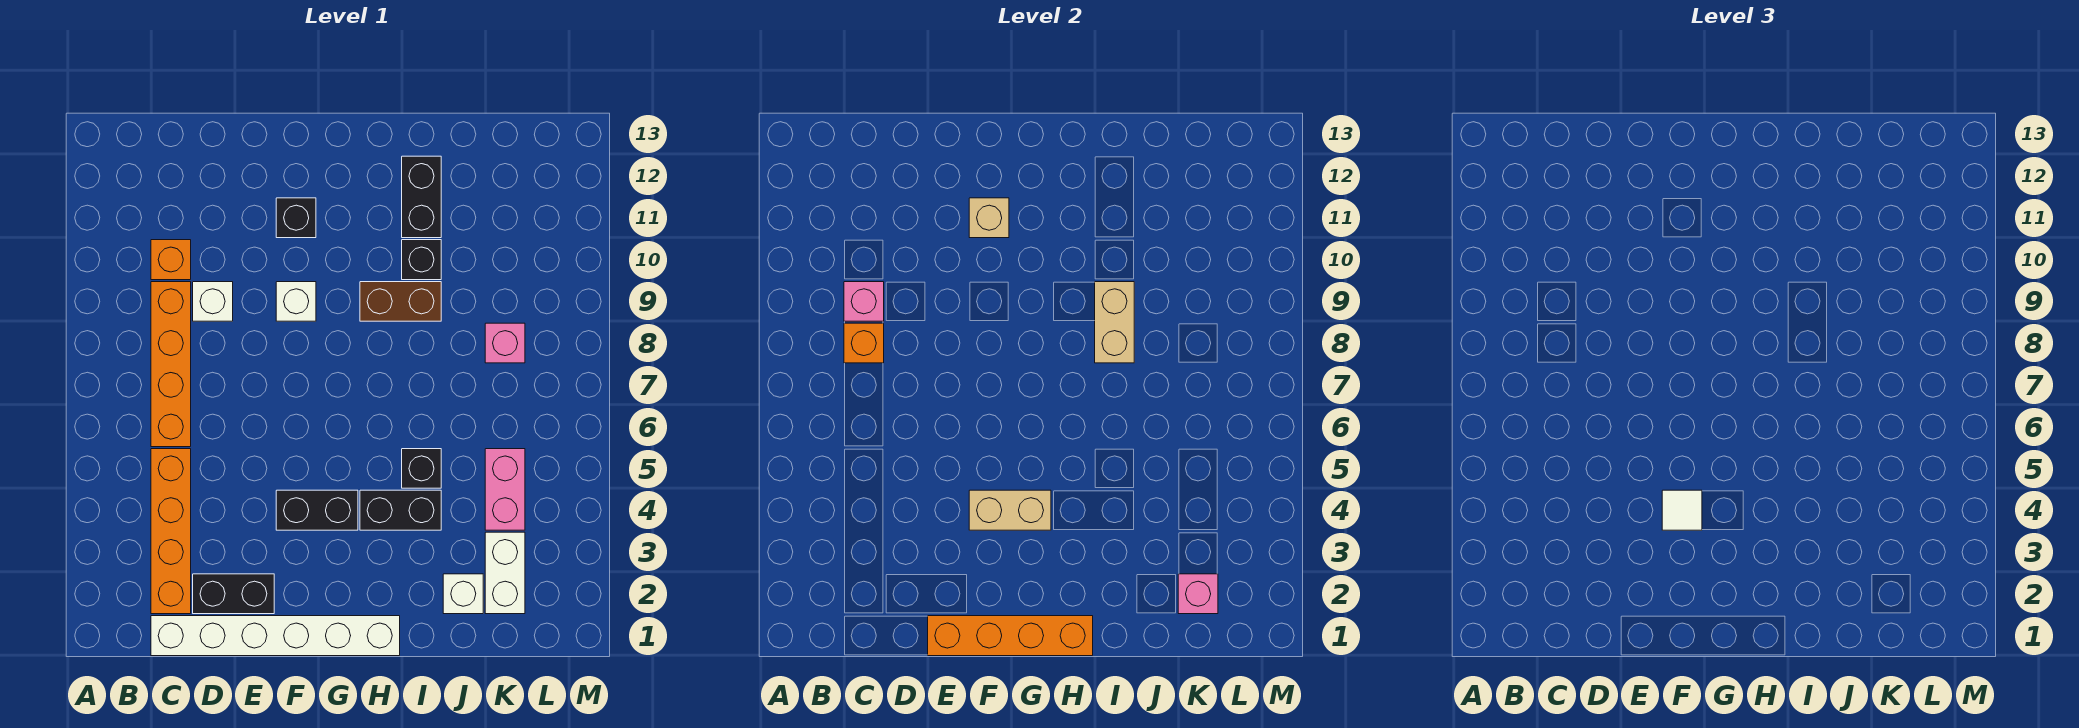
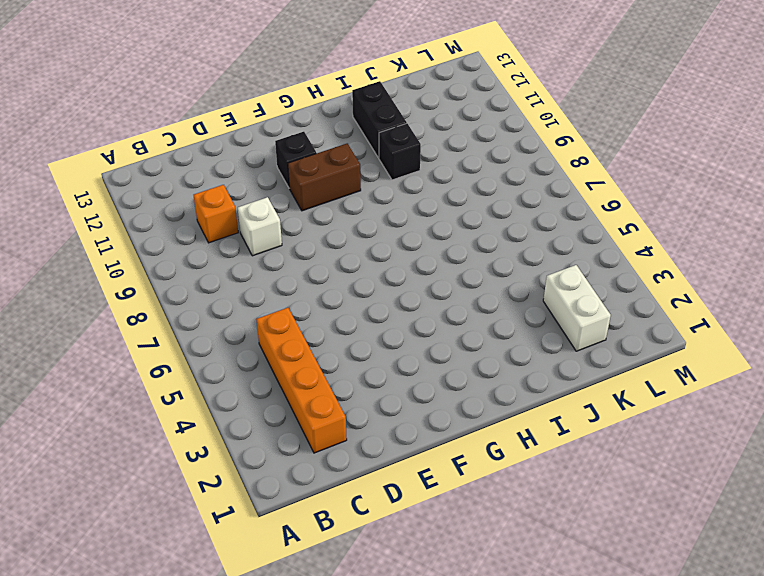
brown 1x2 brick [288,143,361,211] -> brown 1x2 brick moved to [360,282,441,321]
none -> white 1x6 brick [151,616,400,656]
none -> orange 1x4 brick [151,282,191,447]
none -> black 1x2 brick [193,574,274,614]

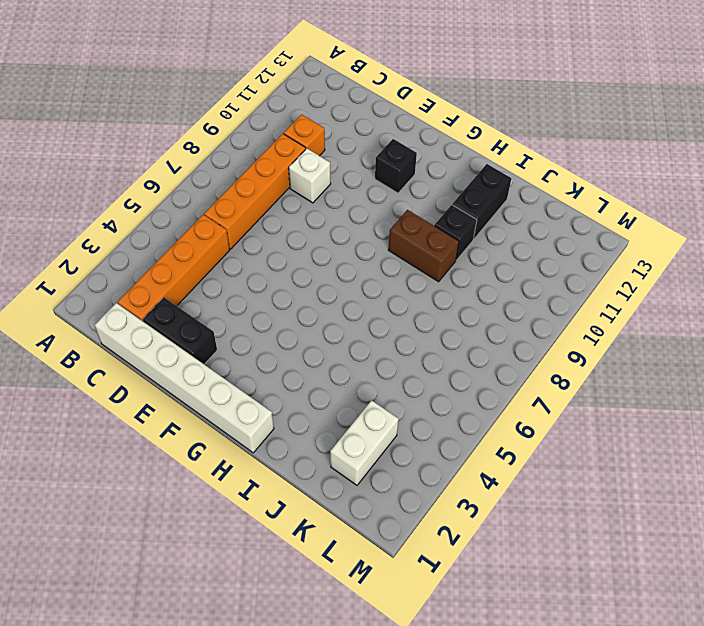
none -> black 1x2 brick [276,490,358,530]
none -> white 1x1 brick [276,282,316,321]
none -> black 1x2 brick [360,490,441,530]

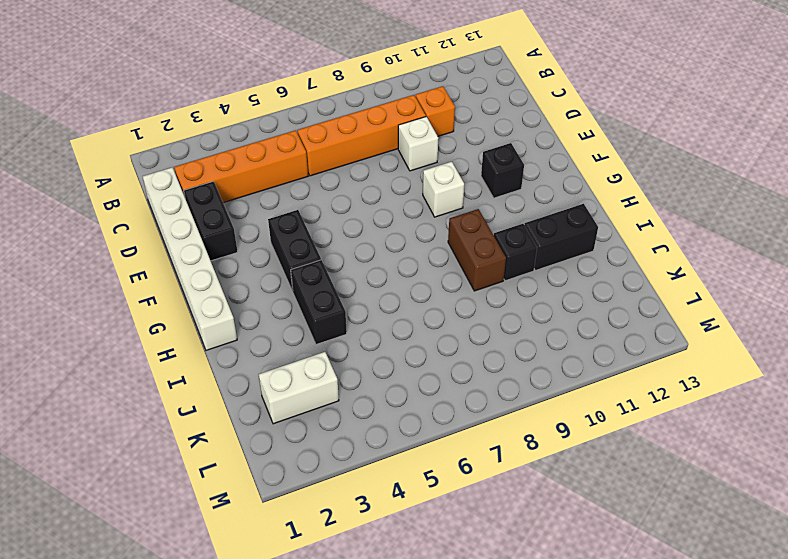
none -> black 1x1 brick [402,449,441,488]
none -> white 1x1 brick [443,574,483,614]
none -> pink 1x2 brick [485,449,525,530]

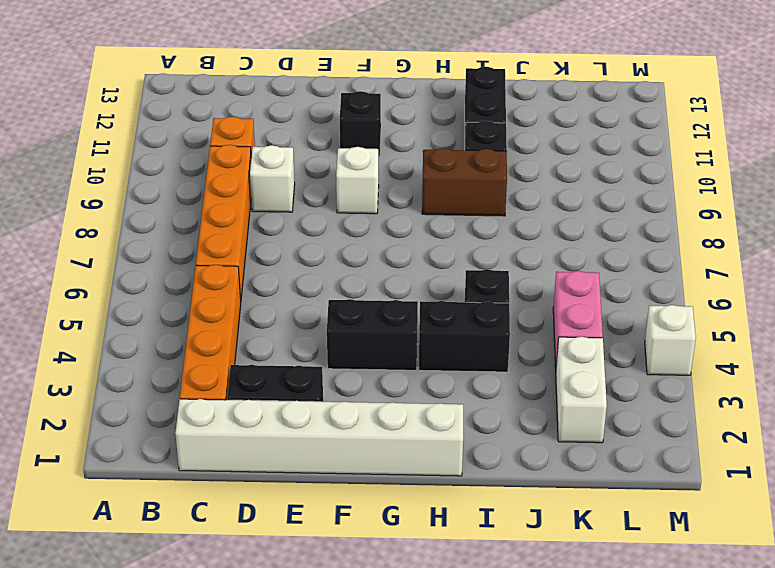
white 1x1 brick [645,305,696,375] -> white 1x1 brick moved to [443,574,483,614]
none -> pink 1x1 brick [485,323,525,363]
none -> orange 1x1 brick [844,323,884,363]
none -> pink 1x1 brick [844,282,884,321]

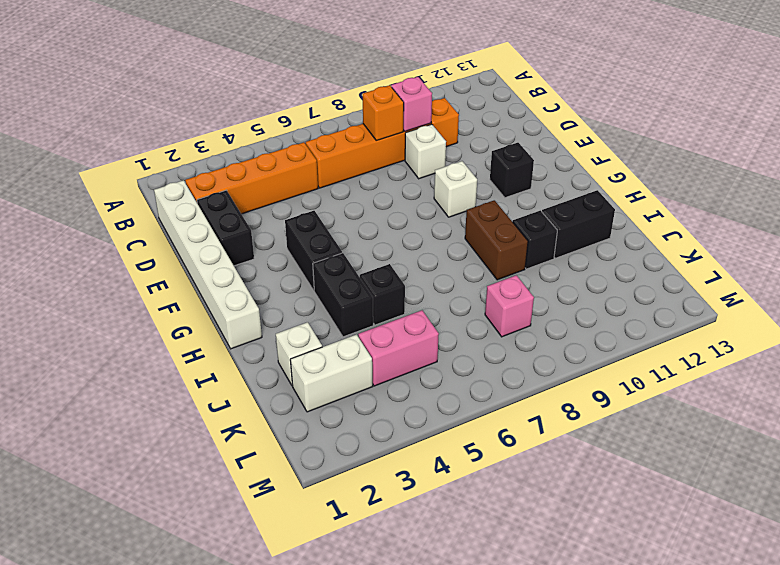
none -> orange 1x4 brick [928,616,1093,656]
none -> tan 1x2 brick [969,490,1051,530]
none -> tan 1x1 brick [969,198,1009,238]

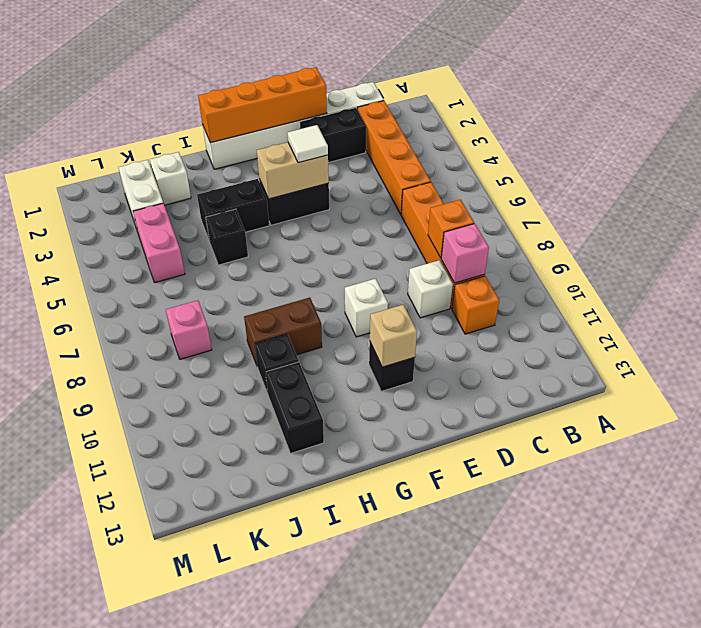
none -> tan 1x2 brick [1095,282,1134,363]
none -> pink 1x1 brick [1178,574,1218,614]

